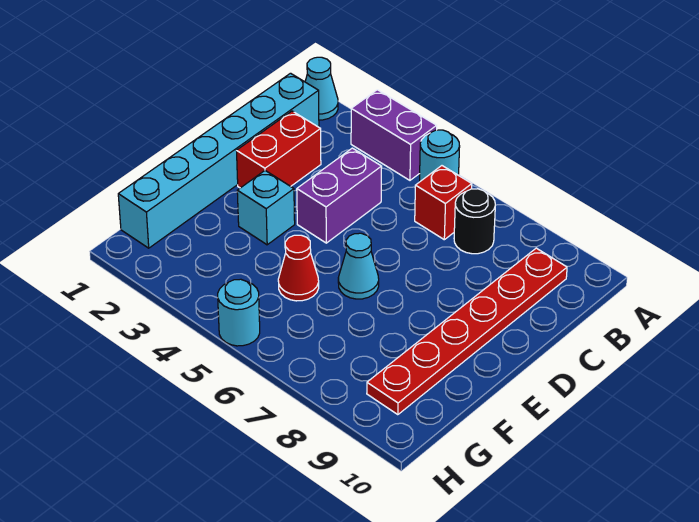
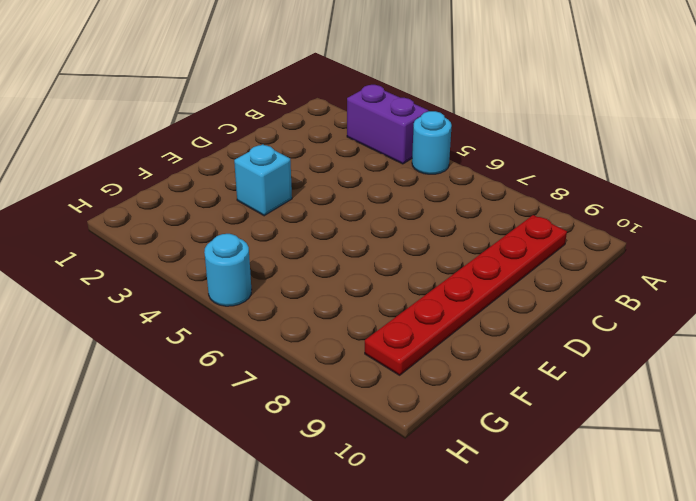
none -> cyan 1x1 cone [305,57,338,120]
none -> cyan 1x6 brick [118,73,319,248]
none -> red 1x1 brick [415,166,472,240]

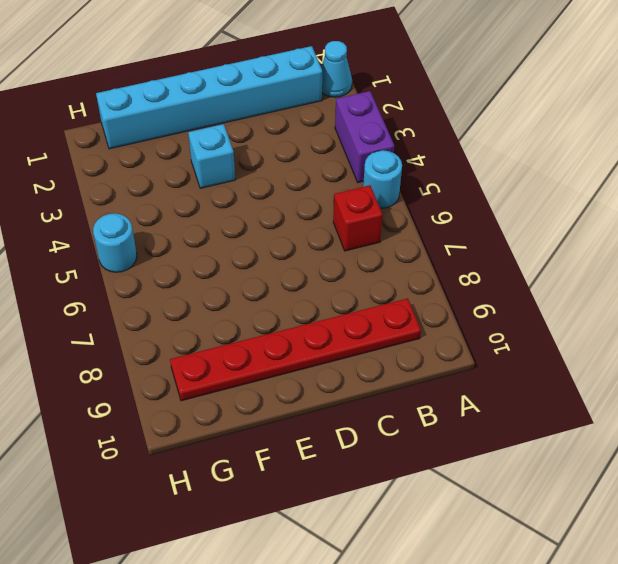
none -> black 1x1 round brick [454,189,495,254]
none -> red 1x2 brick [237,111,321,188]
none -> purple 1x2 brick [297,148,382,243]

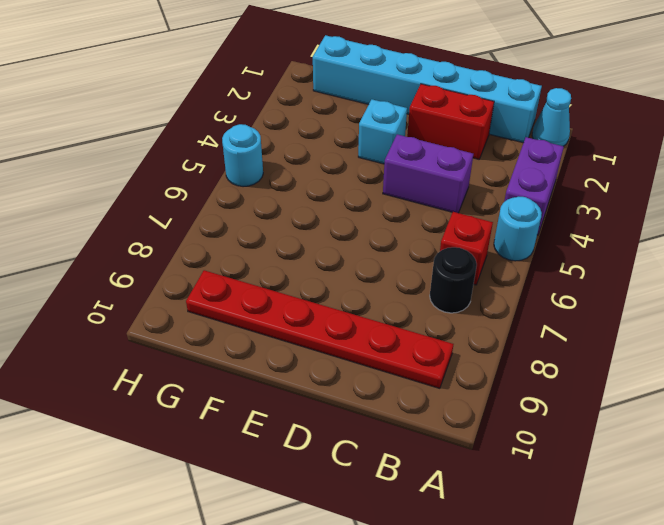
none -> cyan 1x1 cone [338,233,379,299]
none -> red 1x1 cone [278,235,319,301]

